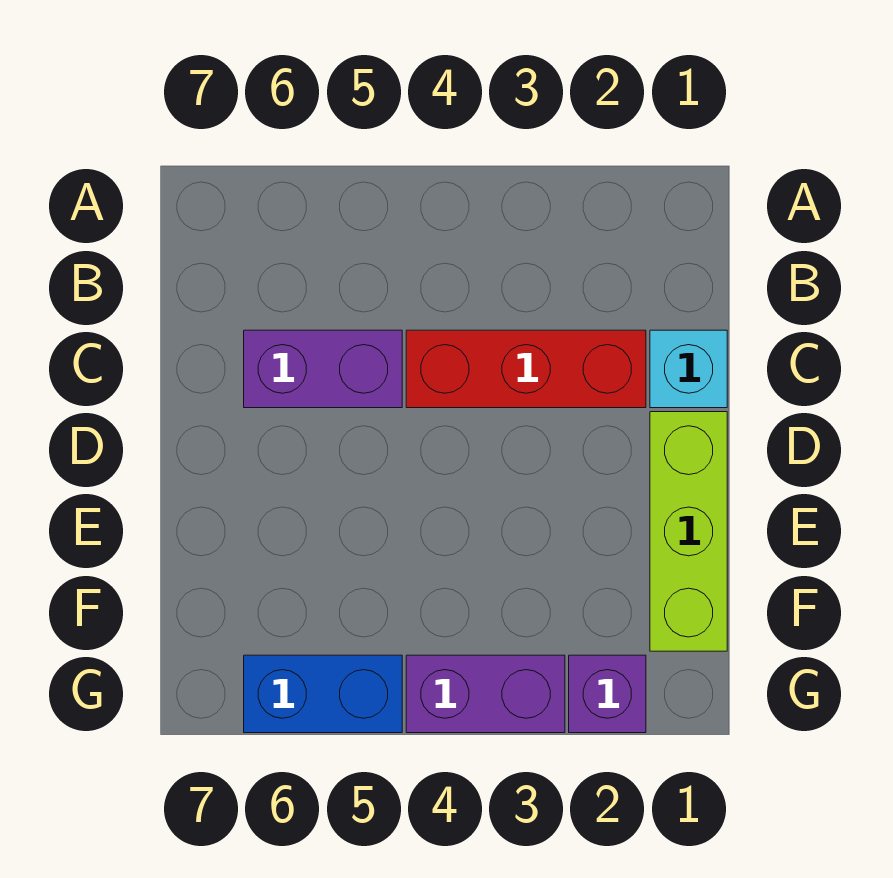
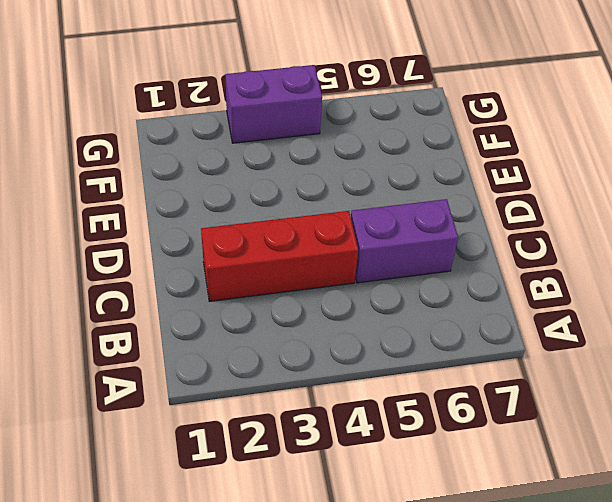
none -> cyan 1x1 brick [650,330,727,408]
none -> lime 1x3 brick [650,412,727,651]

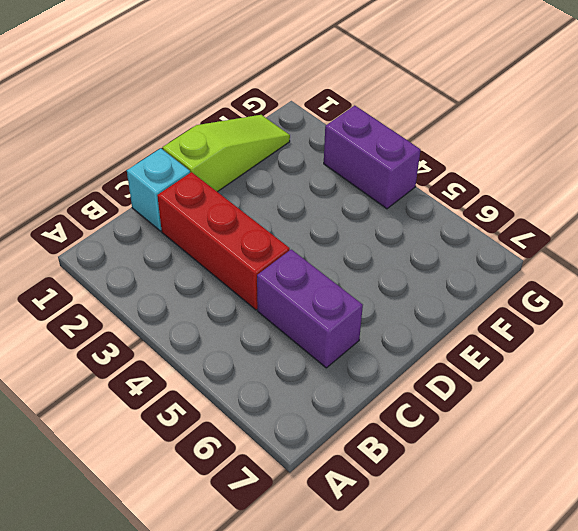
lime 1x3 slope [162,115,290,192] -> lime 1x3 brick [650,412,727,651]
none -> purple 1x1 brick [569,655,646,733]
none -> blue 1x2 brick [244,655,402,733]

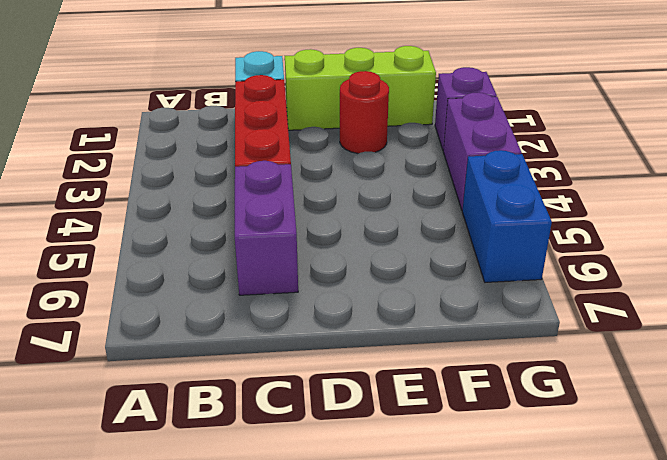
red 1x1 round brick [340,71,389,154] -> none

